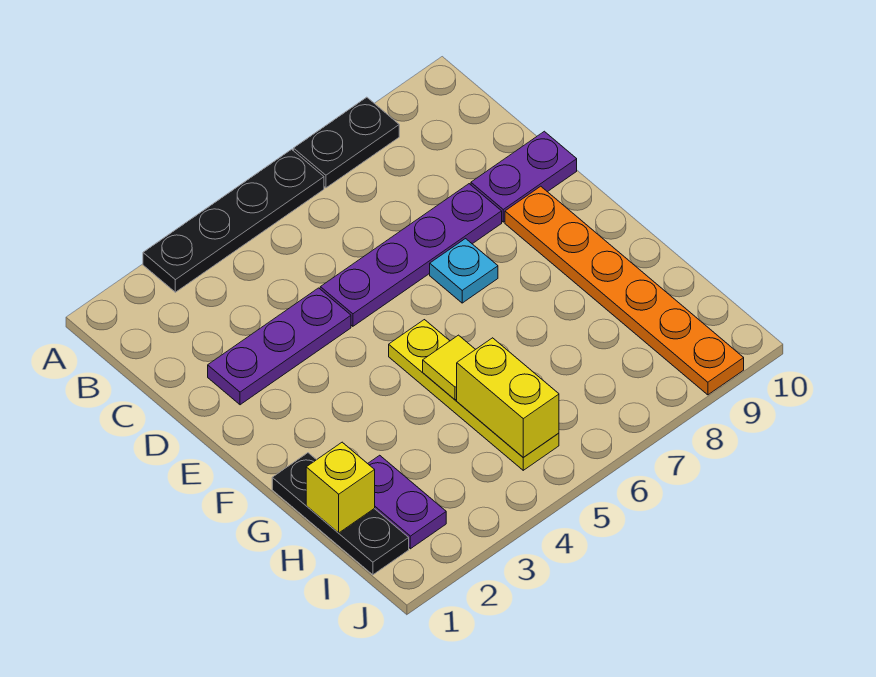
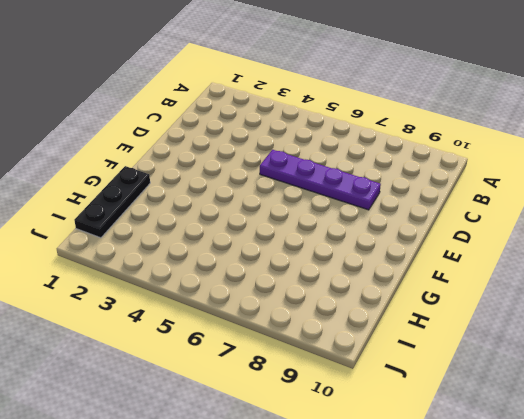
none -> black 1x4 plate [143,149,324,292]
none -> black 1x2 plate [293,97,399,188]
none -> purple 1x3 plate [208,288,351,405]

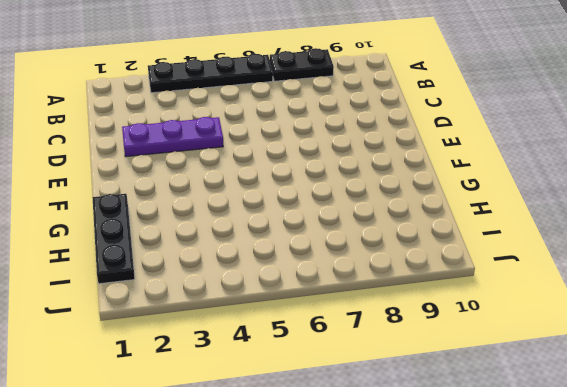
none -> purple 1x4 plate [320,184,502,326]
none -> purple 1x2 plate [471,131,577,222]
none -> cyan 1x1 plate [430,239,498,303]

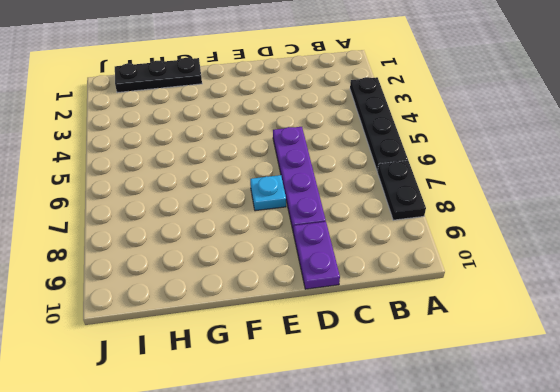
none -> purple 1x3 plate [208,288,351,405]
none -> orange 1x6 plate [505,186,744,395]
none -> yellow 1x4 plate [389,320,559,470]

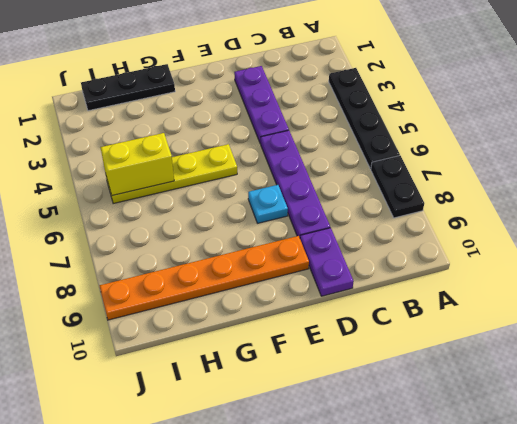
none -> purple 1x2 plate [368,455,446,549]
none -> yellow 1x1 tile [423,335,475,400]
none -> yellow 1x1 brick [306,442,375,533]

